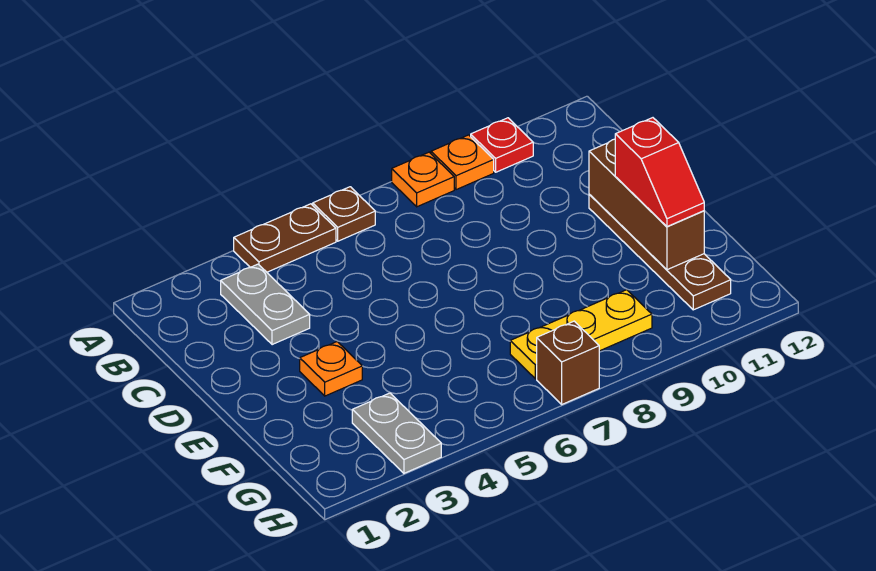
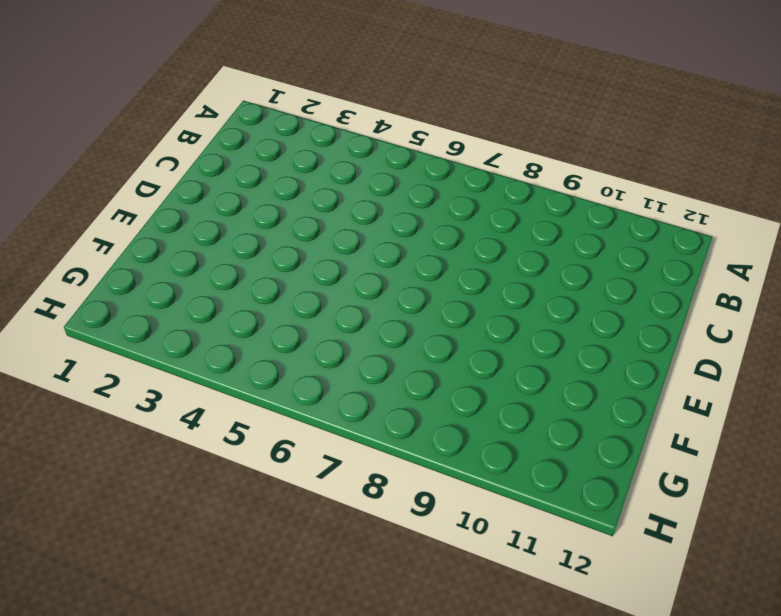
none -> brown 1x2 plate [234,204,336,272]
none -> brown 1x1 plate [313,187,375,241]
none -> orange 1x1 plate [392,152,454,207]

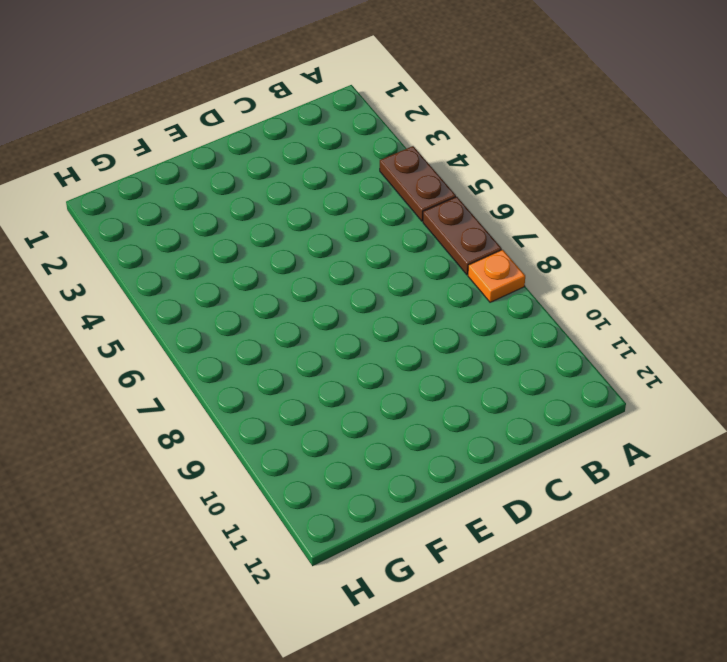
brown 1x2 plate [423,197,502,275] -> brown 1x1 plate [313,187,375,241]
none -> orange 1x1 plate [431,135,494,190]
none -> red 1x1 plate [471,118,533,172]
none -> grey 1x2 plate [221,264,310,345]

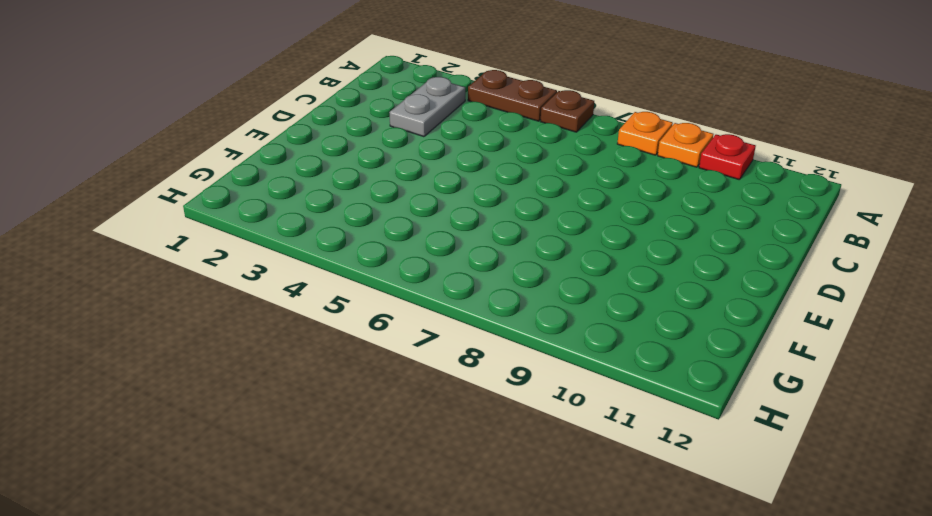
none -> brown 1x4 plate [589,194,731,310]
none -> orange 1x1 plate [300,342,362,396]
none -> grey 1x2 plate [352,393,441,473]

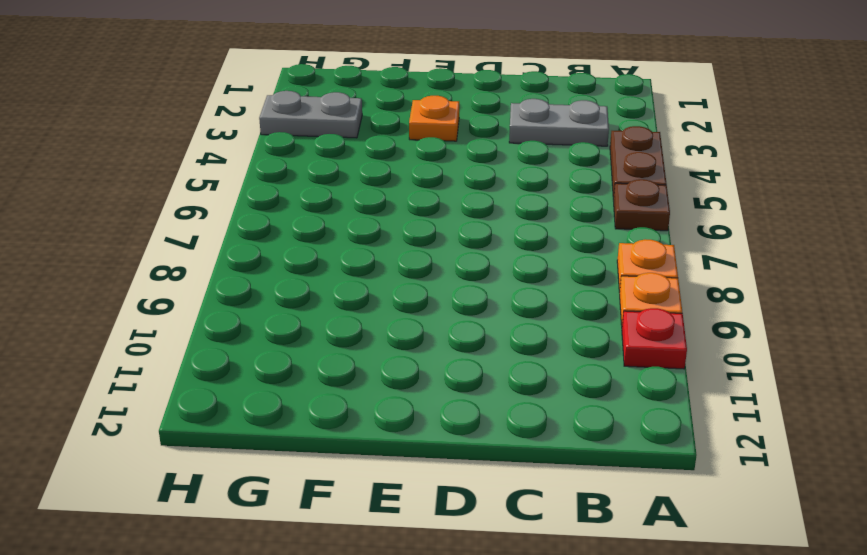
none -> brown 1x4 plate [589,194,731,310]
none -> yellow 1x3 plate [510,290,652,379]
none -> brown 1x1 brick [537,321,599,404]

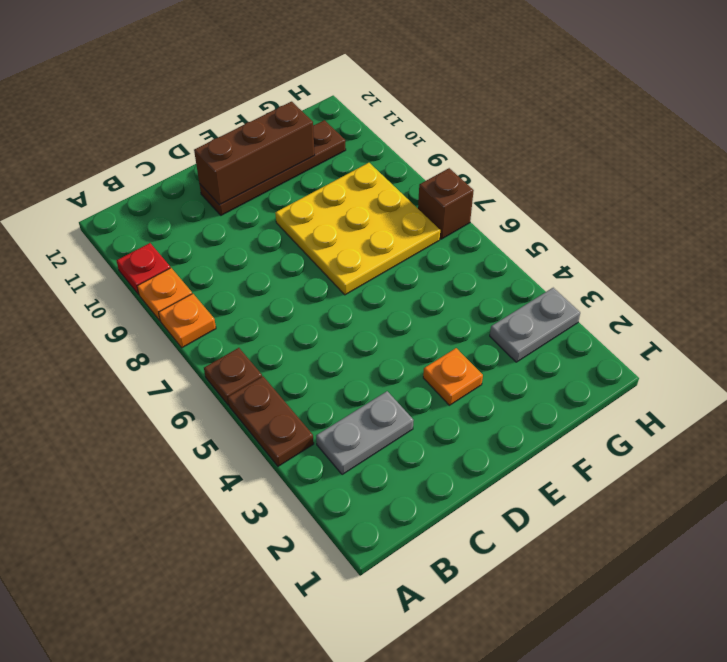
yellow 3x3 plate [275,163,440,295] -> yellow 1x3 plate [510,290,652,379]
none -> red 1x2 slope [615,118,704,227]

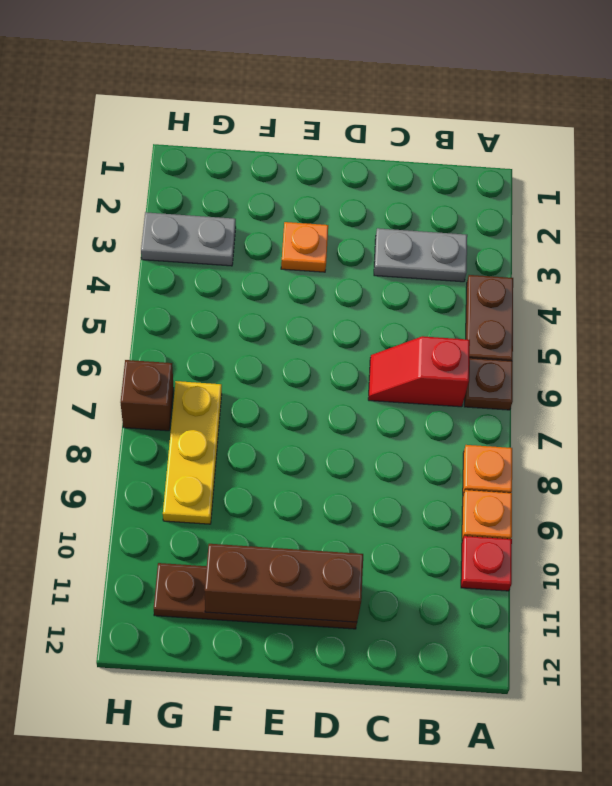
red 1x2 slope [368,336,470,407] -> red 1x2 slope moved to [615,118,704,227]

